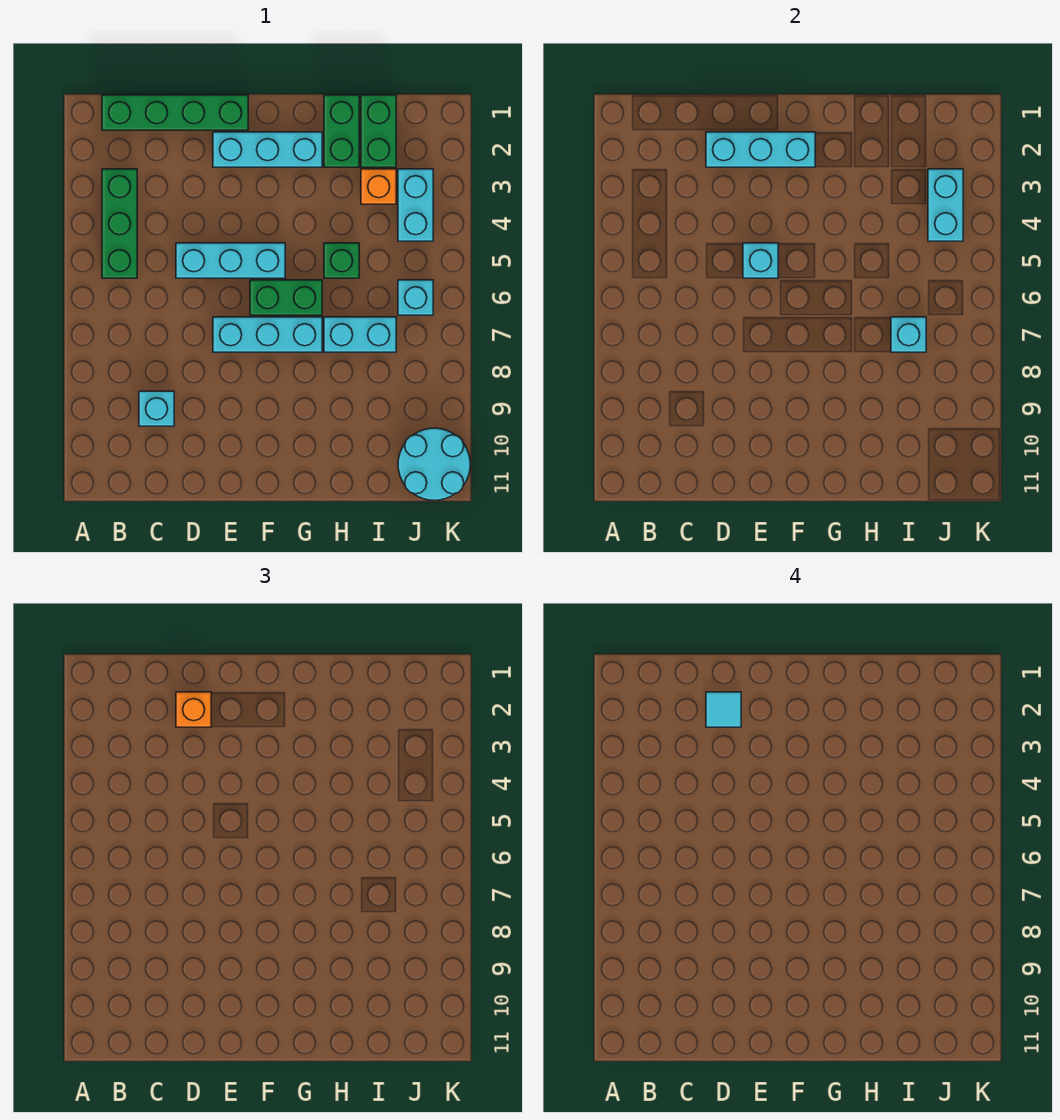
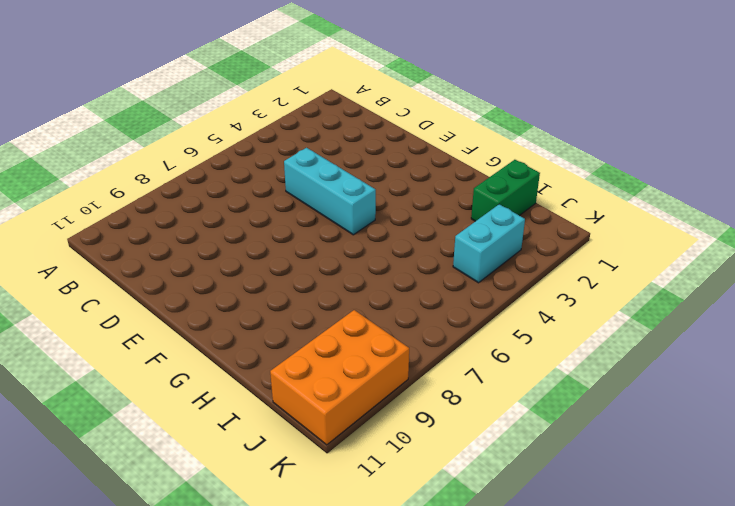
orange 2x3 brick [270,310,409,445] -> cyan 2x2 round brick [398,428,470,500]
none -> green 1x4 brick [102,95,248,130]
none -> green 1x3 brick [102,169,137,278]
none -> cyan 1x1 brick [139,391,174,426]

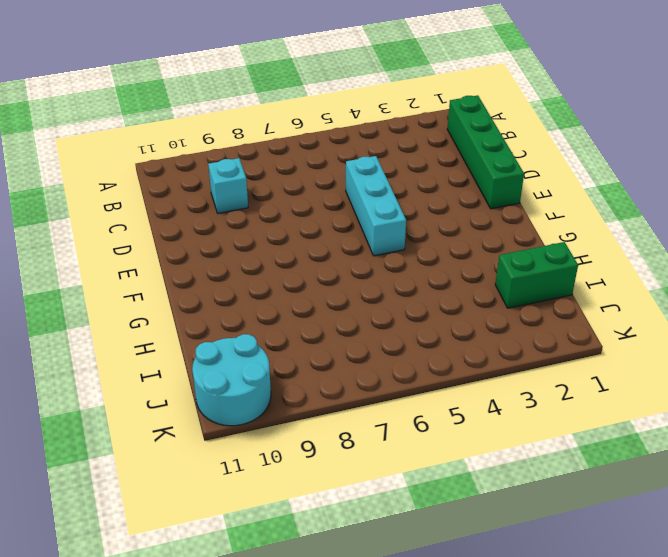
none -> green 1x3 brick [102,169,137,278]
none -> cyan 1x3 brick [213,132,322,167]
none -> cyan 1x3 brick [213,317,322,352]

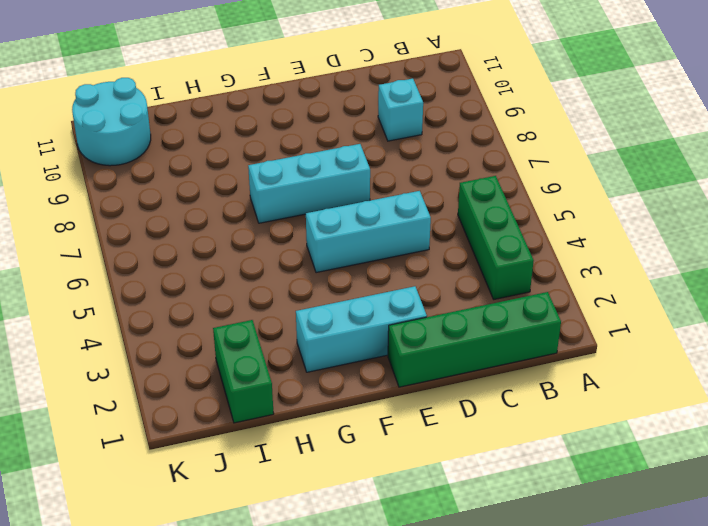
none -> green 1x2 brick [250,280,322,315]
none -> green 1x2 brick [324,95,359,167]
none -> green 1x1 brick [324,243,359,278]

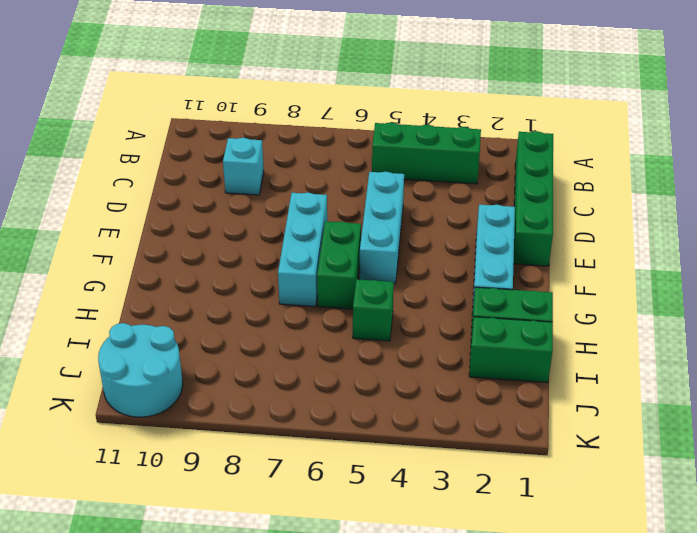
none -> cyan 1x2 brick [324,317,396,352]
none -> orange 1x1 brick [361,169,396,204]
none -> cyan 1x2 brick [398,169,433,241]

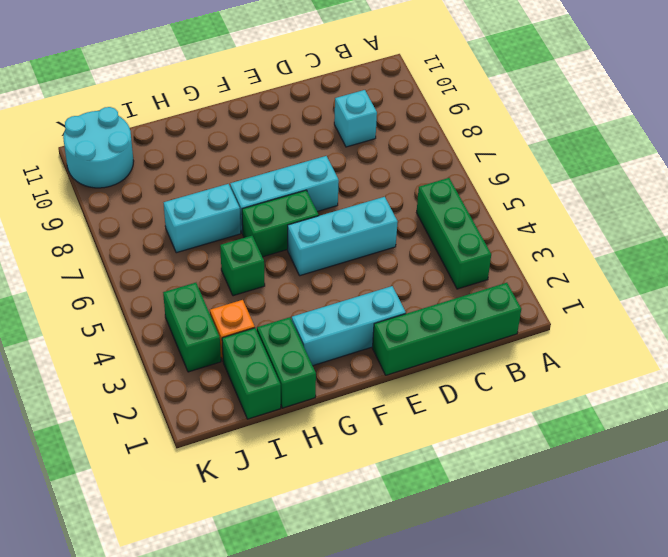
green 1x2 brick [163,283,221,372] -> cyan 1x2 brick [398,169,433,241]
none -> cyan 1x1 brick [398,280,433,315]
none -> cyan 1x3 brick [706,132,815,167]
none -> cyan 1x1 brick [743,243,778,278]

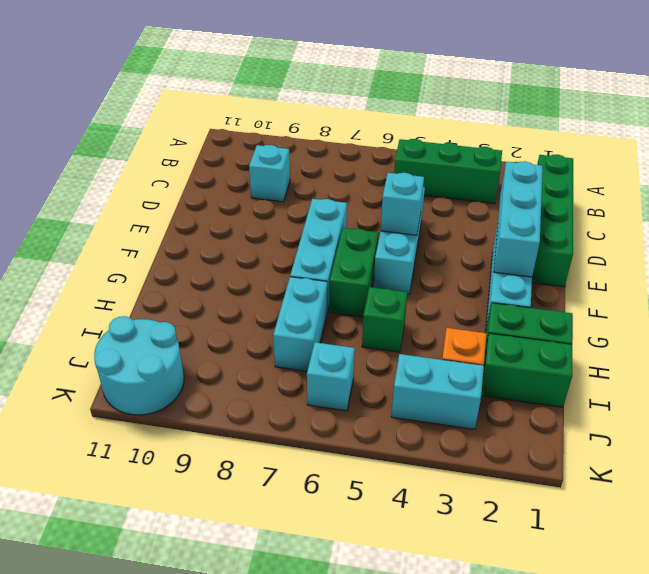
none -> cyan 1x1 brick [891,317,926,352]
none -> cyan 1x2 brick [928,169,963,241]
none -> orange 1x1 brick [176,692,211,727]

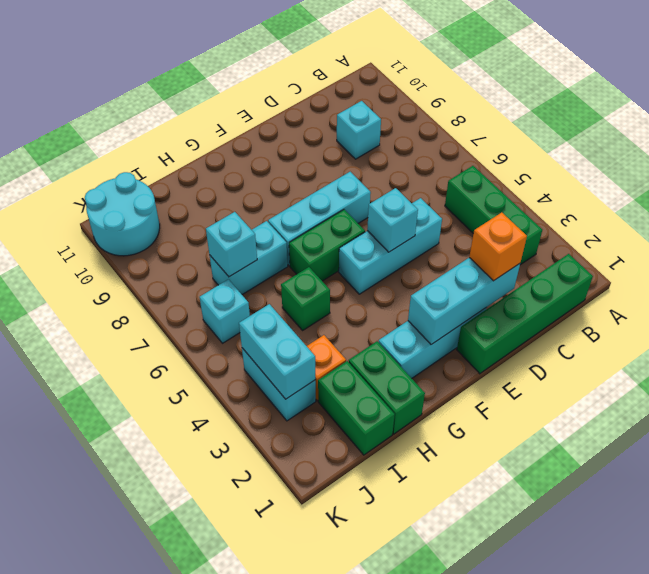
none -> cyan 1x1 tile [706,692,741,727]

